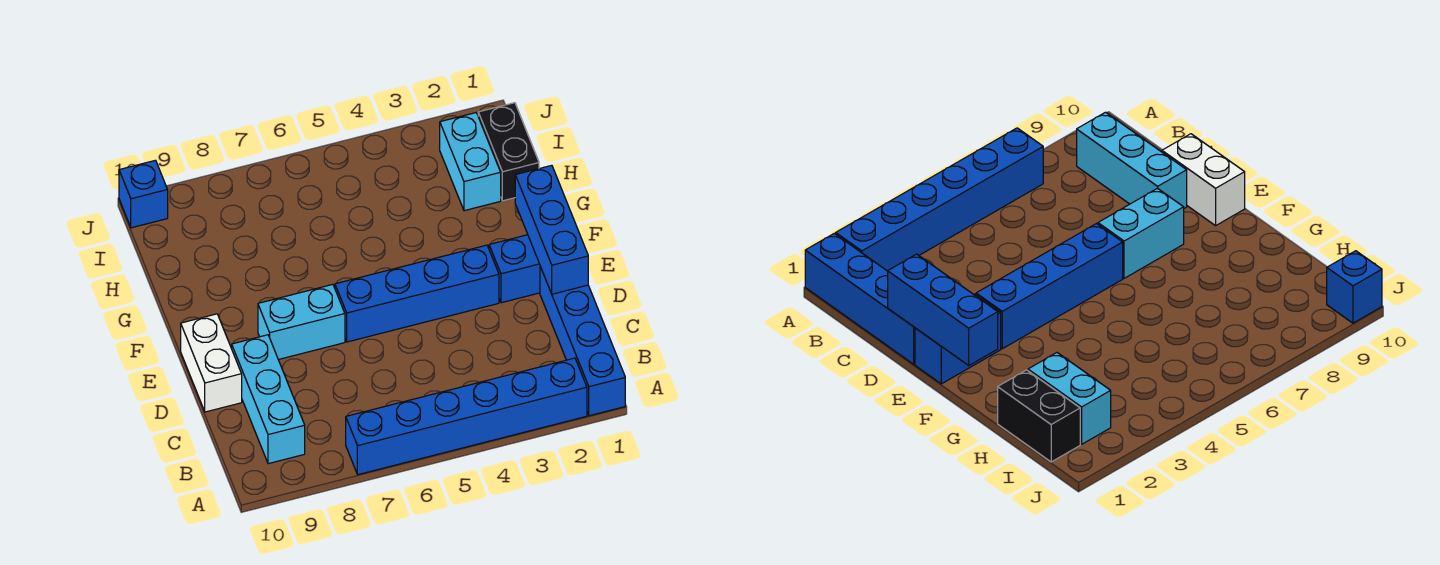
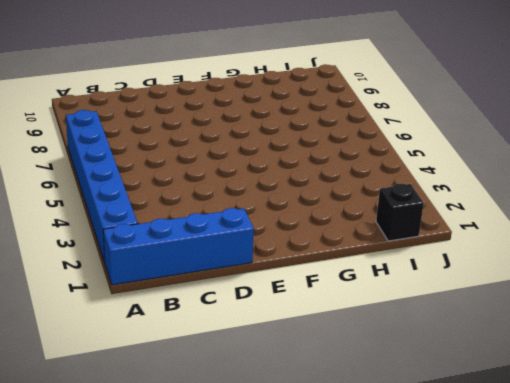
black 1x1 brick [376,184,424,241] -> black 1x2 brick [478,103,539,201]
none -> cyan 1x3 brick [232,335,305,464]
none -> white 1x2 brick [181,314,242,412]

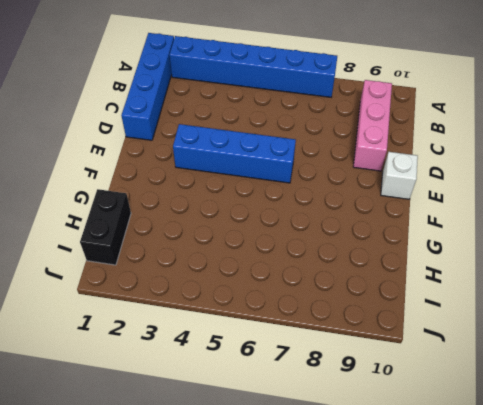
pink 1x3 brick [353,80,392,171] -> cyan 1x3 brick [232,335,305,464]
white 1x1 brick [381,152,418,199] -> white 1x2 brick [181,314,242,412]
none -> blue 1x2 brick [489,235,540,303]
none -> cyan 1x2 brick [258,284,345,360]

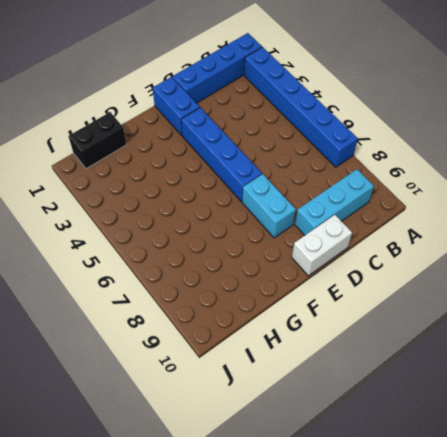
none -> cyan 1x2 brick [440,113,501,211]
none -> blue 1x1 brick [119,160,168,228]

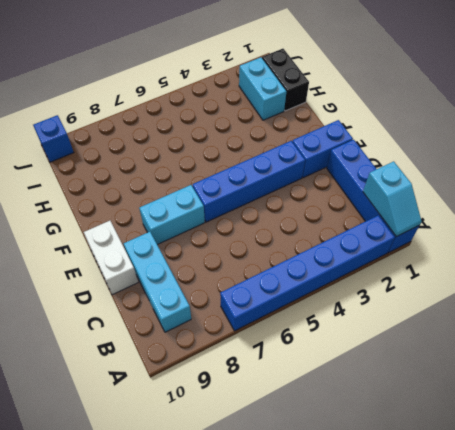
cyan 1x2 slope [363,161,422,237] -> none
none -> blue 1x3 brick [515,165,588,294]

